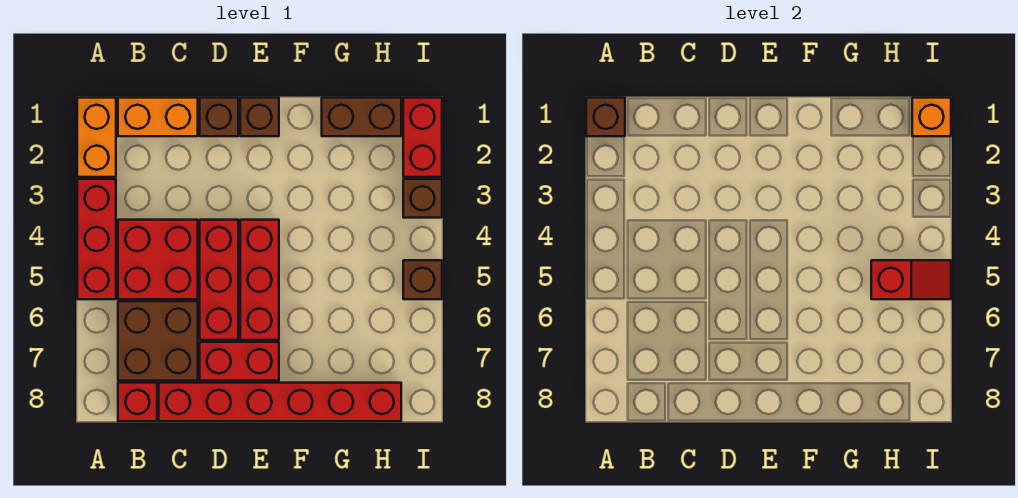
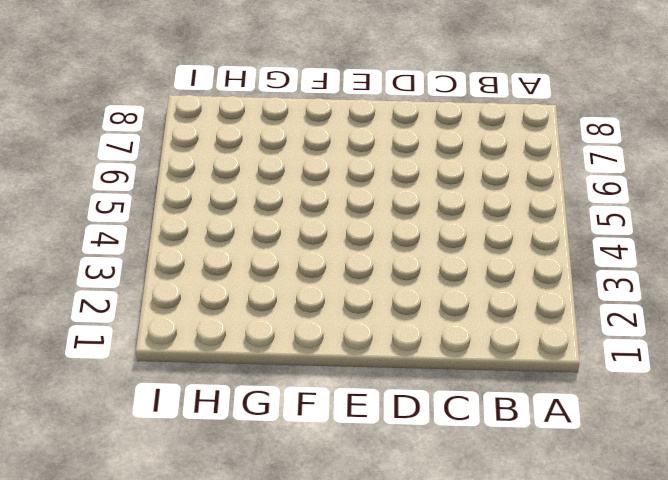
none -> orange 1x2 brick [77,98,116,177]
none -> red 1x3 brick [77,179,116,299]
none -> orange 1x2 brick [118,98,198,136]

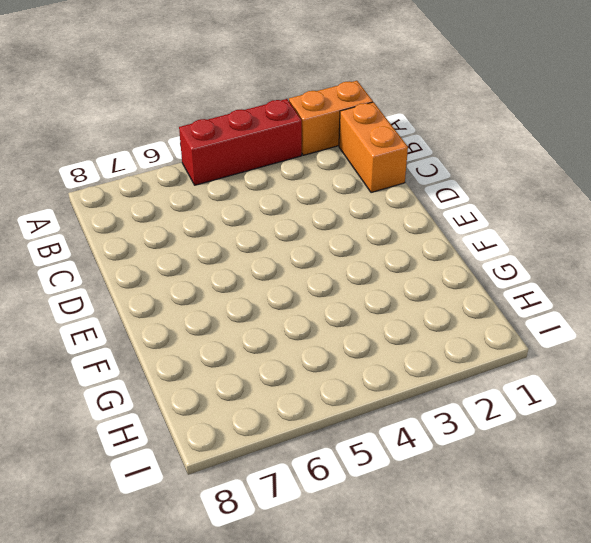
none -> red 2x2 brick [118,220,198,299]
none -> brown 2x2 brick [118,301,198,381]
none -> red 1x1 brick [118,383,157,421]

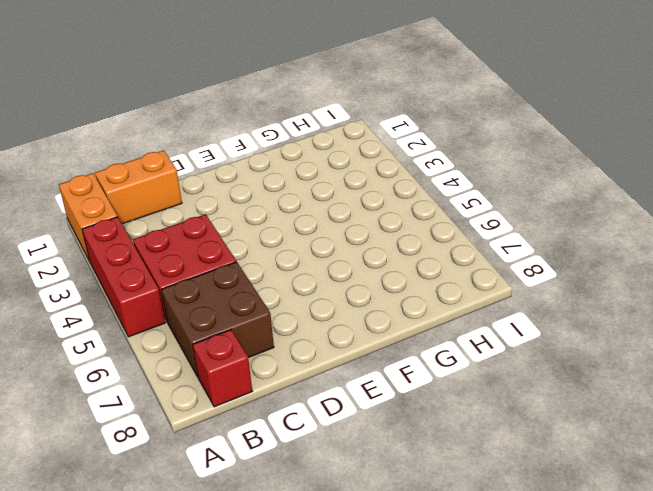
none -> red 1x6 brick [159,383,401,421]
none -> brown 1x1 brick [200,98,238,136]
none -> red 1x3 brick [200,220,238,340]

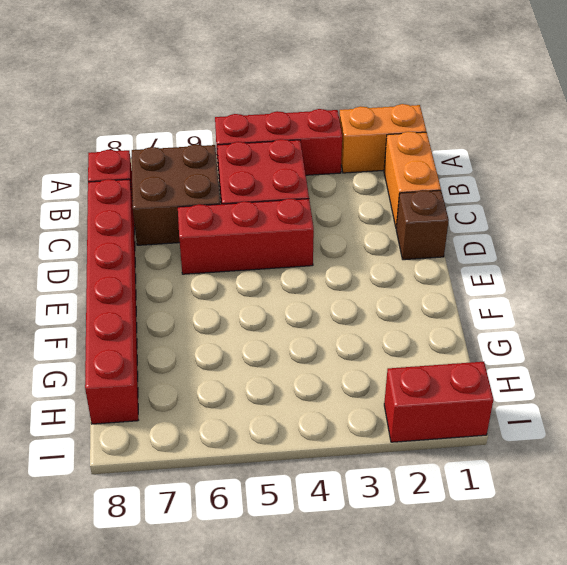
none -> red 1x2 brick [200,342,279,381]
none -> brown 1x1 brick [240,98,279,136]
none -> red 1x3 brick [240,220,279,340]

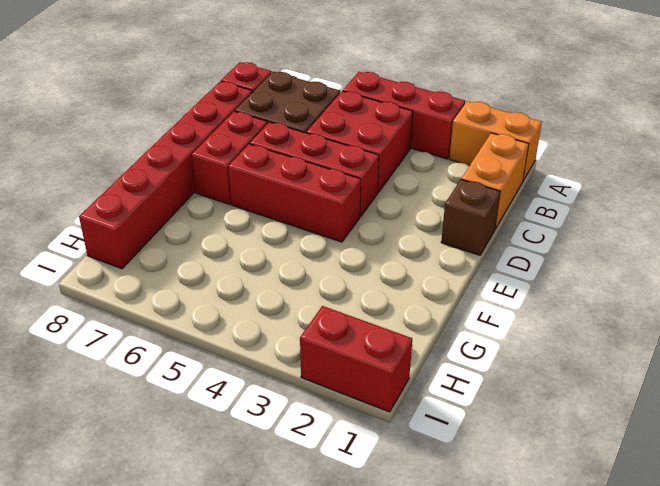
none -> brown 1x1 brick [240,98,279,136]
none -> brown 1x2 brick [322,98,401,136]
none -> brown 1x1 brick [403,179,442,218]

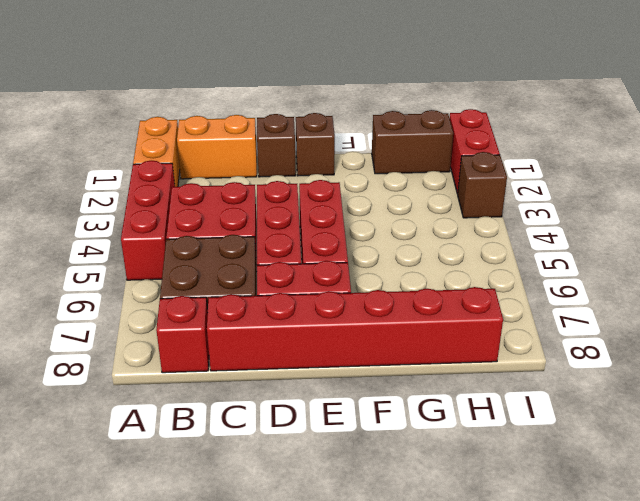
none -> brown 1x1 brick [403,260,442,299]
none -> brown 1x1 brick [586,98,625,136]
none -> red 1x2 slope [871,260,951,299]

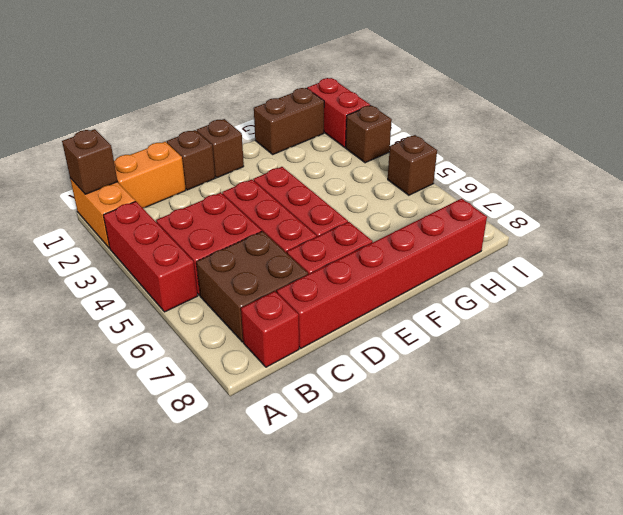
none -> red 1x2 slope [871,260,951,299]
none -> orange 1x1 brick [912,98,951,136]

